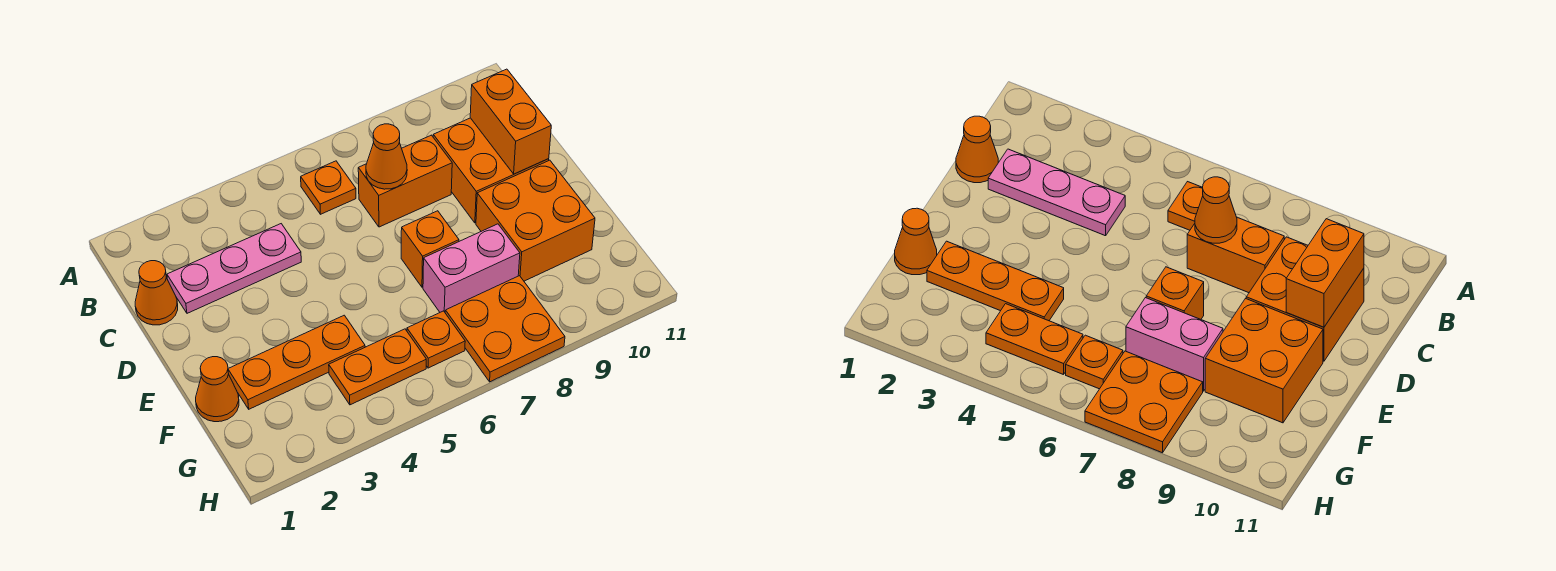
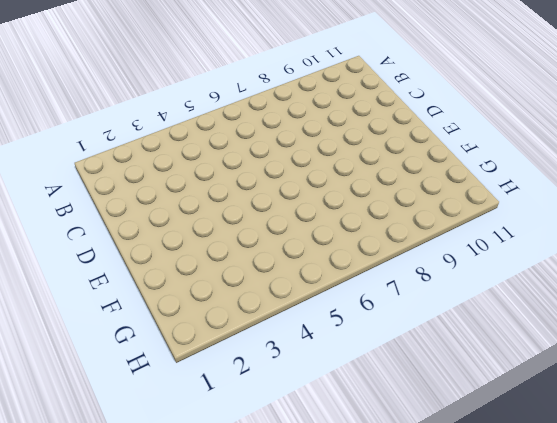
none -> orange 1x1 plate [301,161,356,214]
none -> orange 1x1 cone [135,261,178,325]
none -> pink 1x3 plate [167,224,301,313]

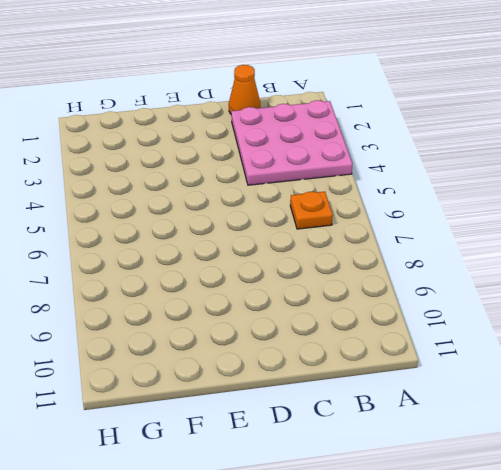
pink 3x3 plate [231,100,352,185] -> pink 1x3 plate [167,224,301,313]
none -> orange 1x2 brick [358,135,452,227]
none -> orange 2x2 brick [433,118,549,223]
none -> orange 1x1 brick [401,211,459,287]

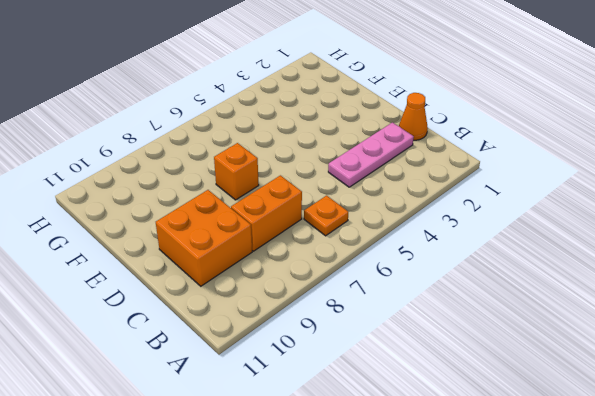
none -> orange 2x2 brick [476,160,595,281]
none -> orange 1x1 cone [196,357,239,422]
none -> orange 1x3 plate [228,315,365,409]

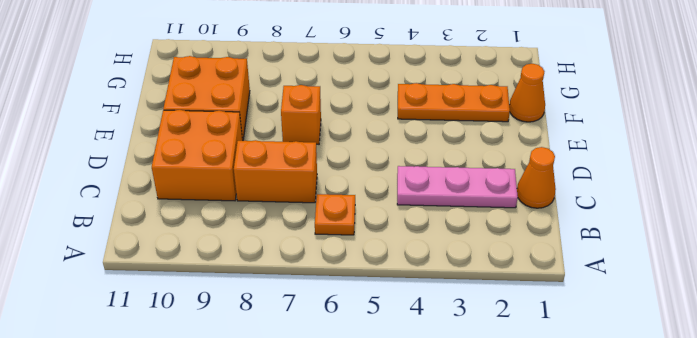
none -> pink 1x2 brick [423,224,520,312]
none -> orange 1x2 plate [329,329,426,405]
none -> orange 1x1 plate [407,311,465,368]

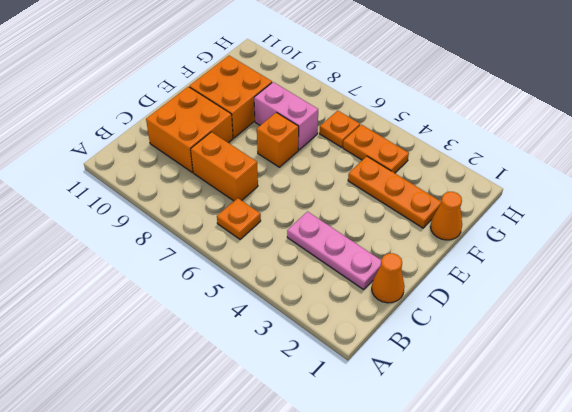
none -> orange 2x2 plate [445,276,565,382]
none -> orange 1x1 cone [366,124,407,189]
none -> orange 1x2 brick [470,69,551,174]

